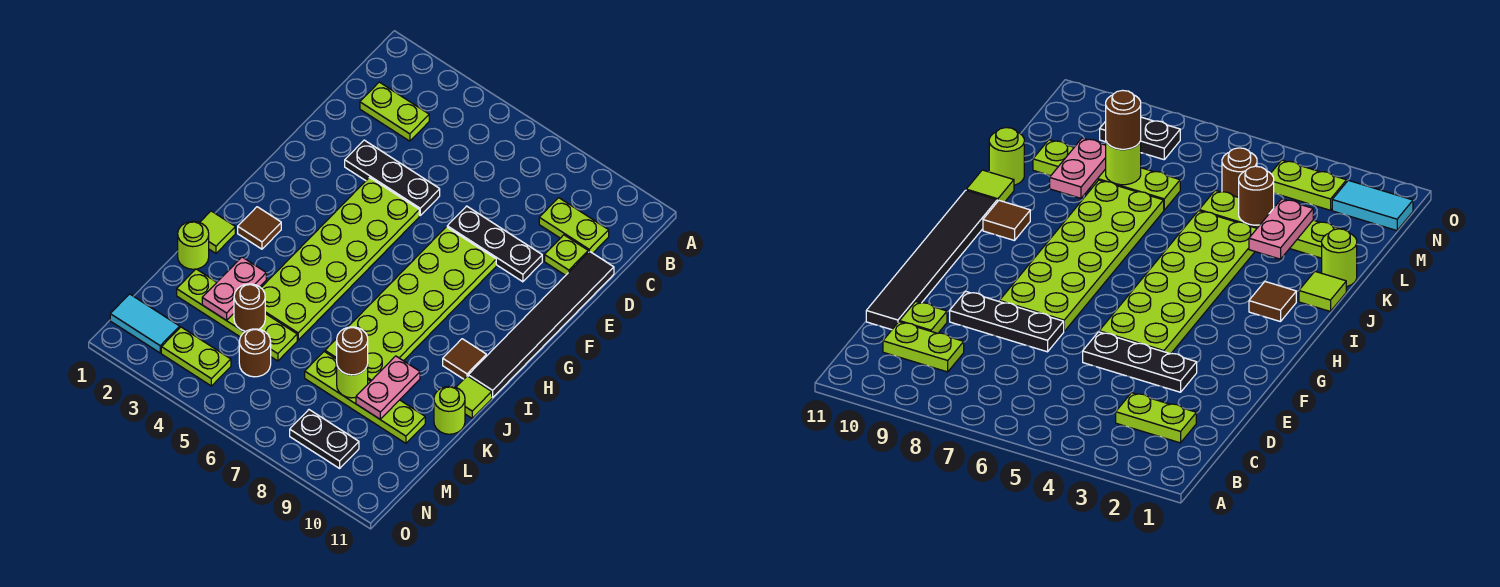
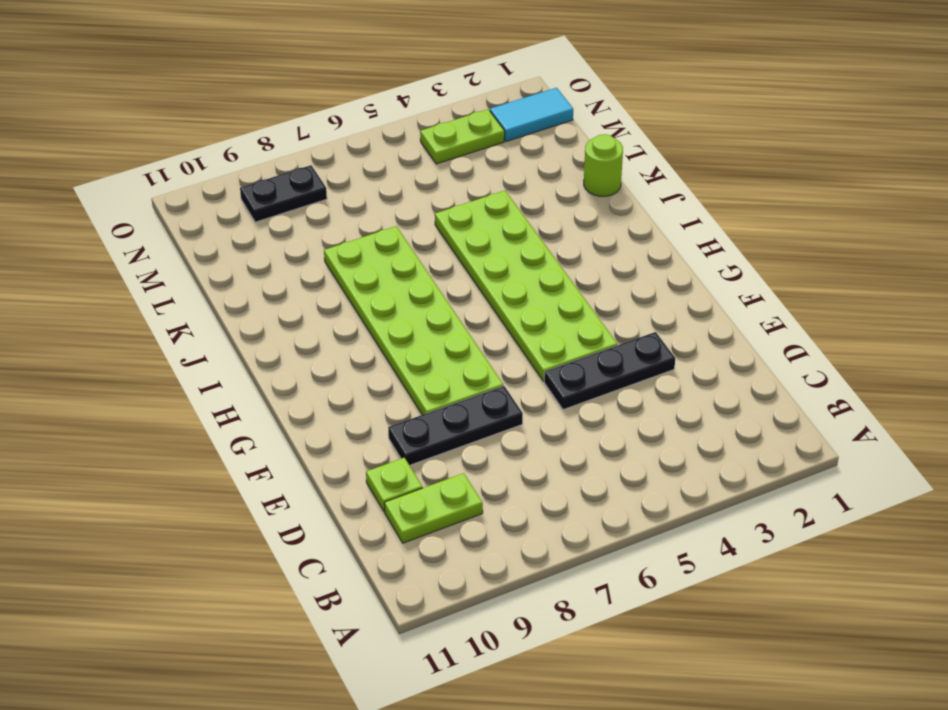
none -> lime 1x2 plate [360,82,429,141]
none -> black 1x6 tile [468,251,614,398]
none -> brown 1x1 tile [238,207,281,249]

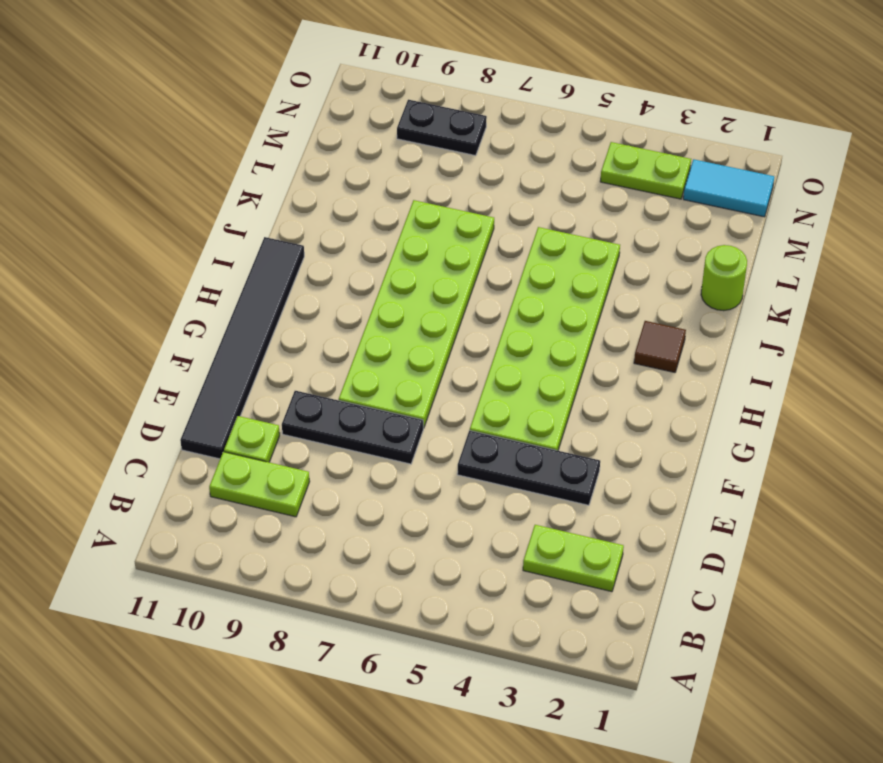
none -> brown 1x1 tile [443,339,486,379]
none -> lime 1x1 tile [200,211,235,253]
none -> lime 1x1 tile [456,376,492,418]

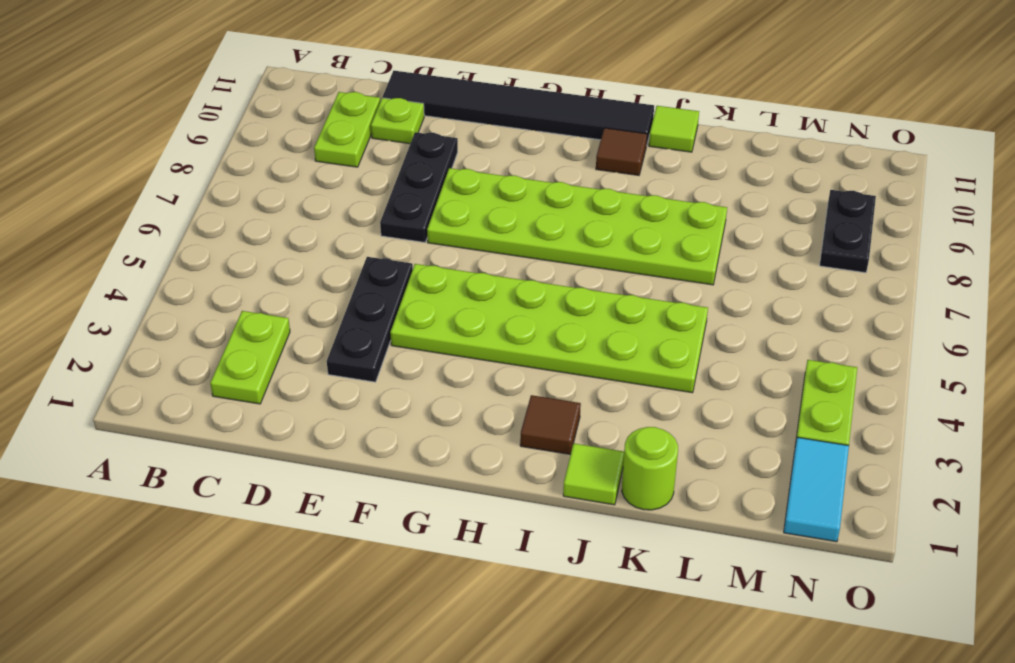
none -> lime 1x1 round brick [434,386,465,434]
none -> lime 1x4 plate [177,269,297,361]
none -> lime 1x4 plate [305,352,425,443]

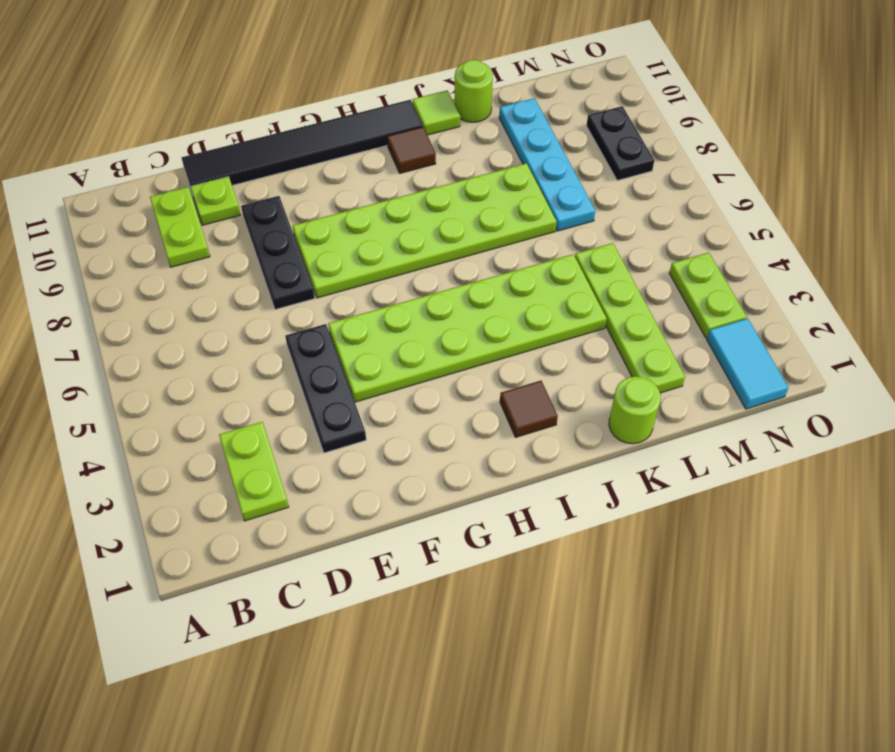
cyan 1x4 plate [499,98,595,231] -> lime 1x4 plate [305,352,425,443]
none -> lime 1x1 tile [200,211,235,253]
none -> brown 1x1 round brick [239,329,271,377]
none -> pink 1x2 plate [202,257,266,320]

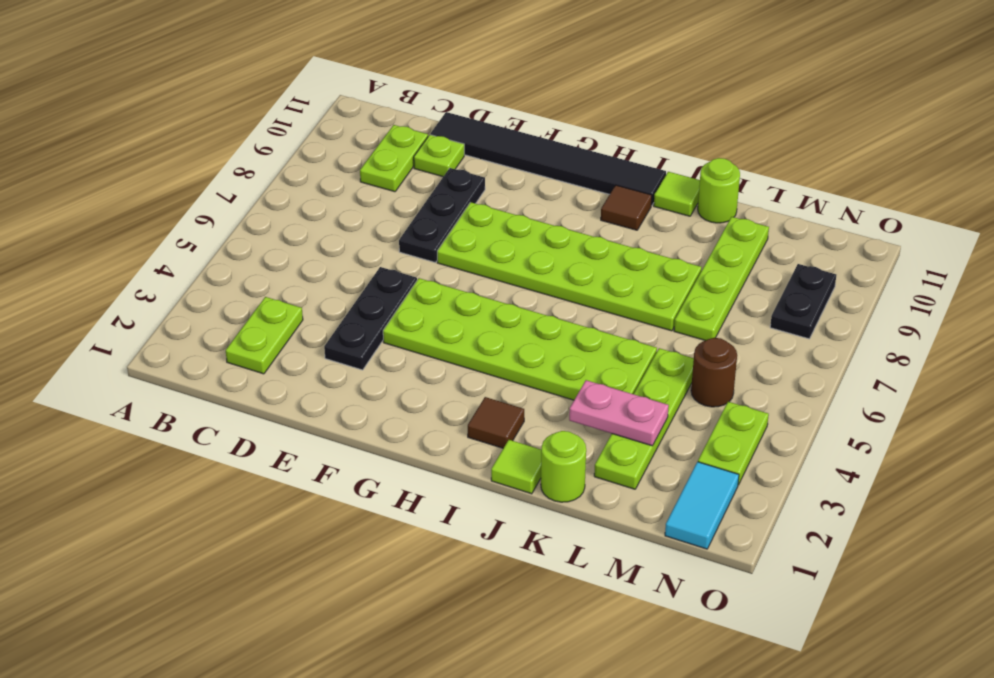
none -> pink 1x2 plate [356,356,420,419]
none -> brown 1x1 round brick [234,284,265,331]
none -> lime 1x1 round brick [337,365,368,398]

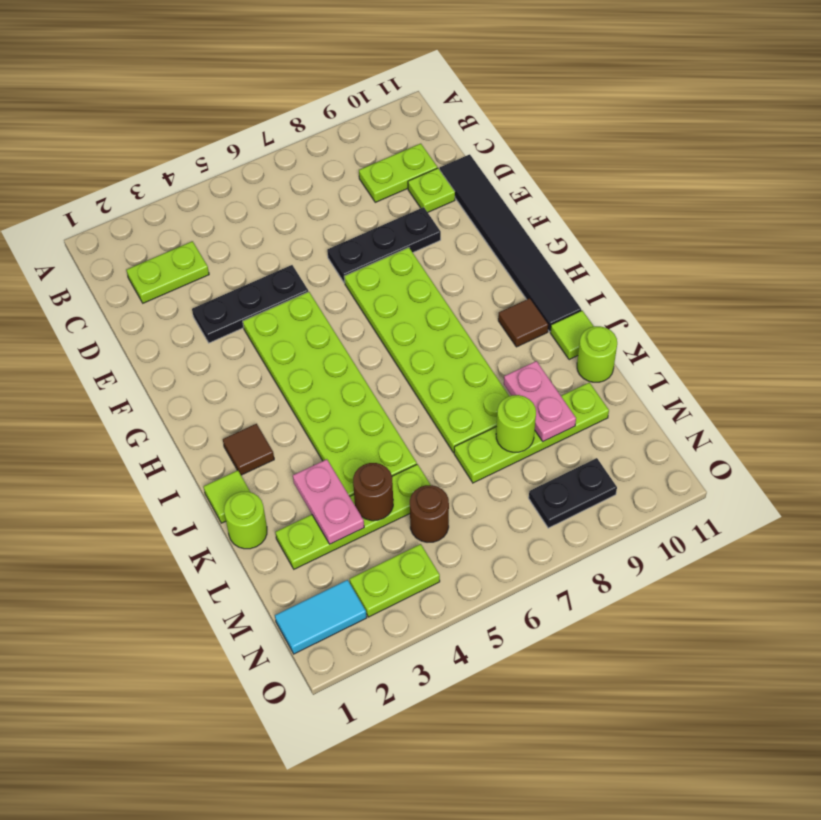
none -> brown 1x1 round brick [337,327,368,375]

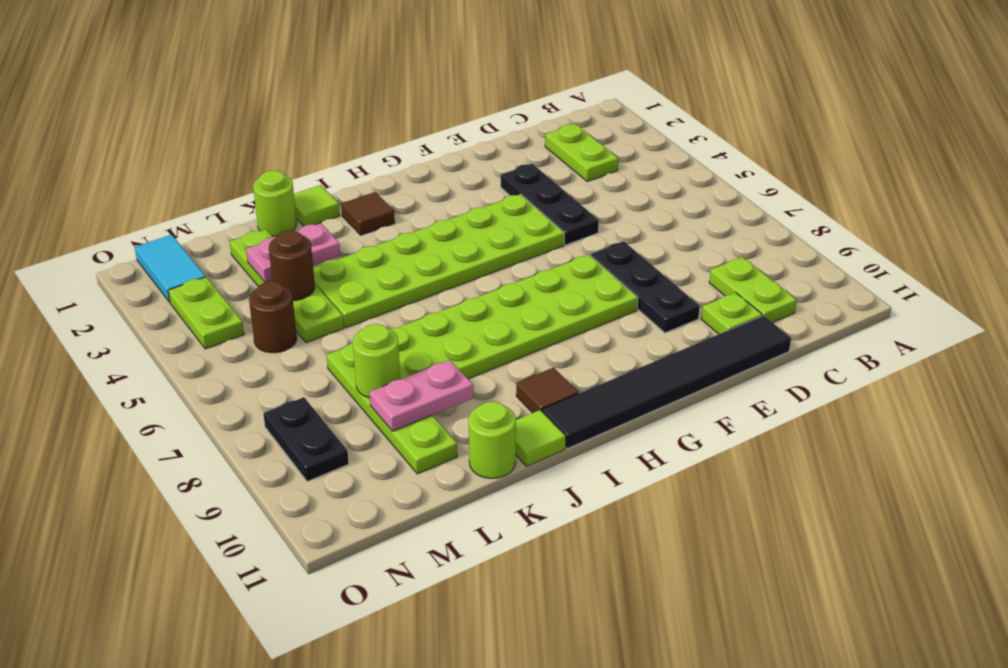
none -> brown 1x1 round brick [337,327,368,375]

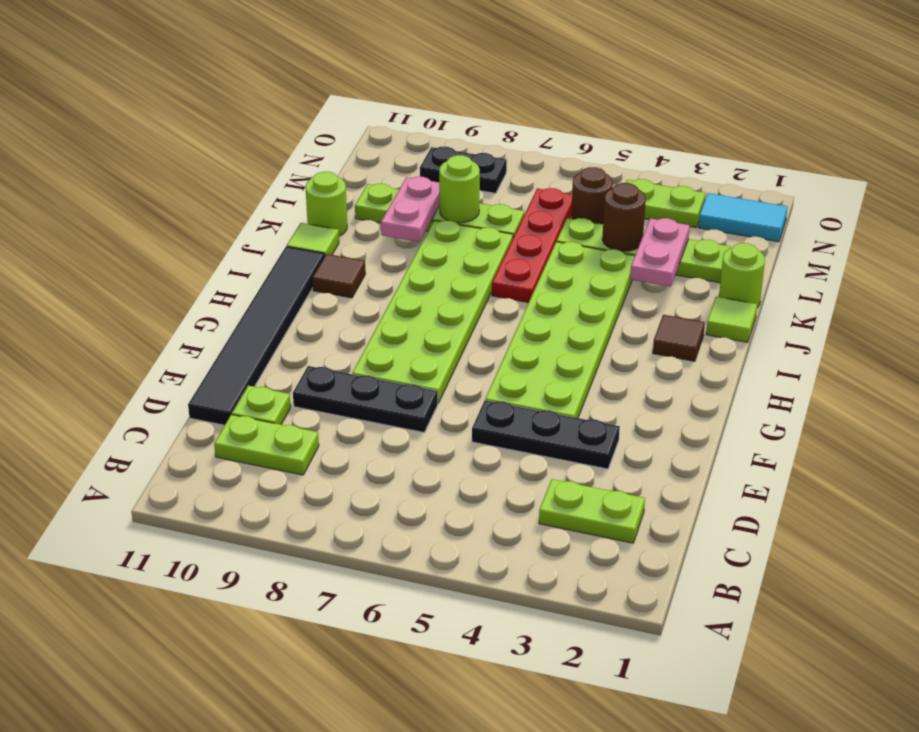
red 1x4 plate [492,188,572,303] -> none
none -> brown 1x1 round brick [337,327,368,375]

